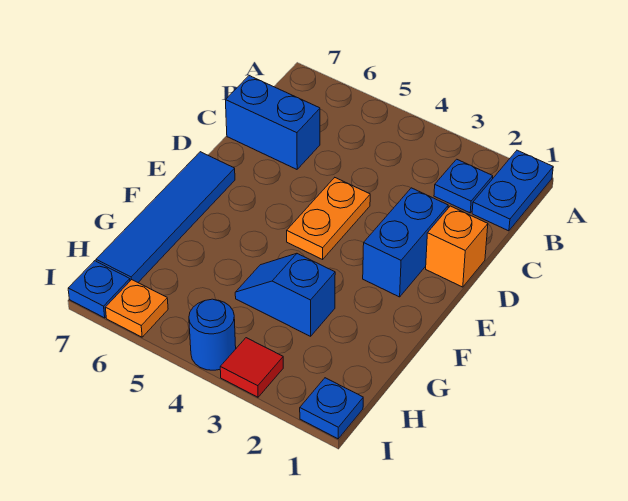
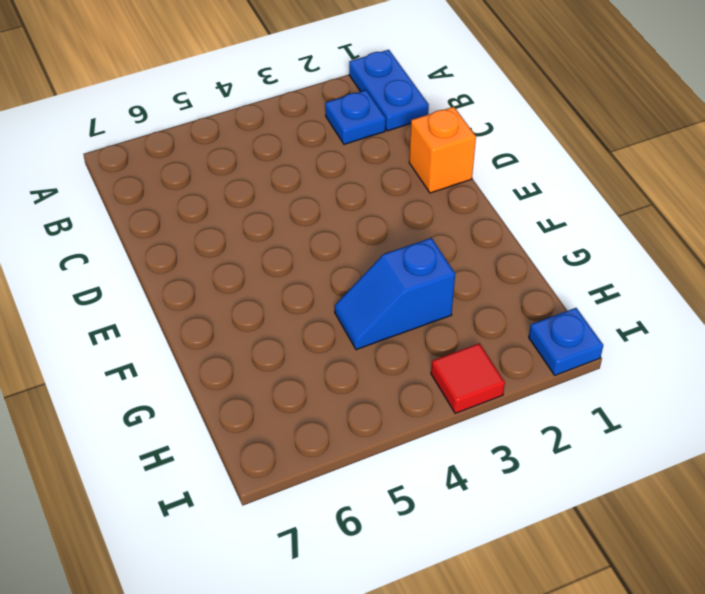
none -> blue 1x2 brick [226,76,320,169]
none -> blue 1x2 brick [363,188,448,297]
none -> orange 1x2 plate [287,178,370,259]

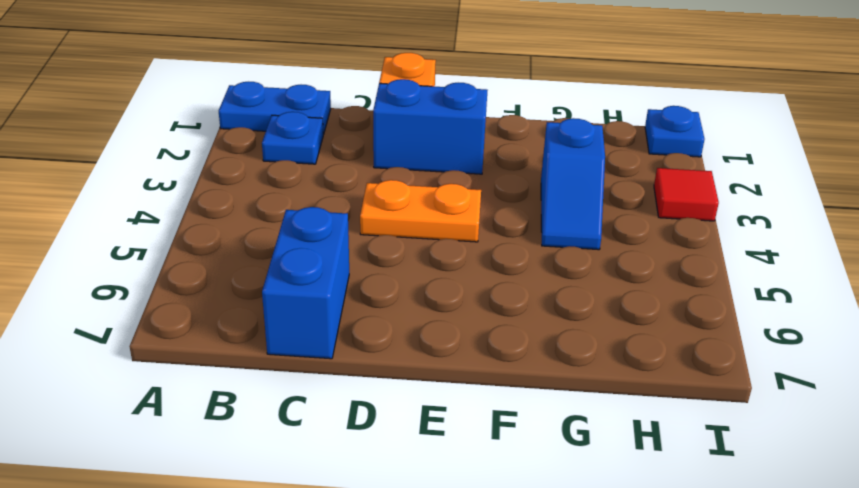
none -> blue 1x4 tile [96,152,235,282]
none -> blue 1x1 round brick [189,299,236,370]
none -> orange 1x1 plate [105,280,168,337]

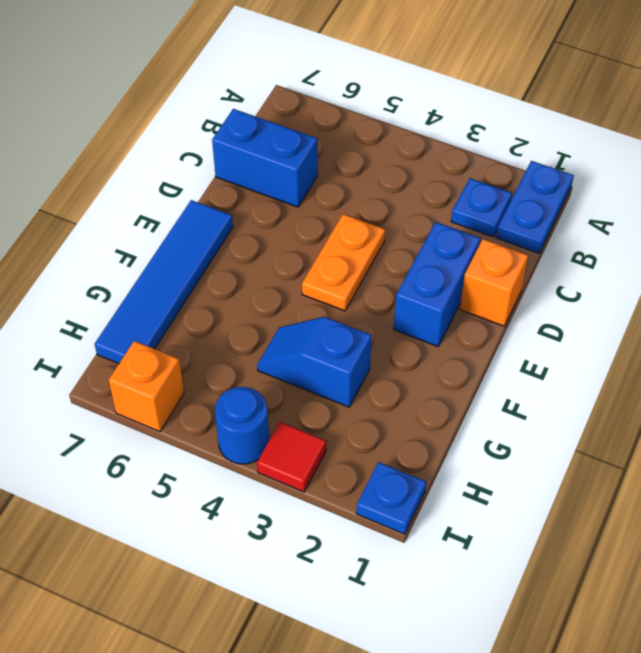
orange 1x1 brick [109,341,184,432] -> orange 1x1 plate [105,280,168,337]
none -> blue 1x1 plate [68,261,130,318]

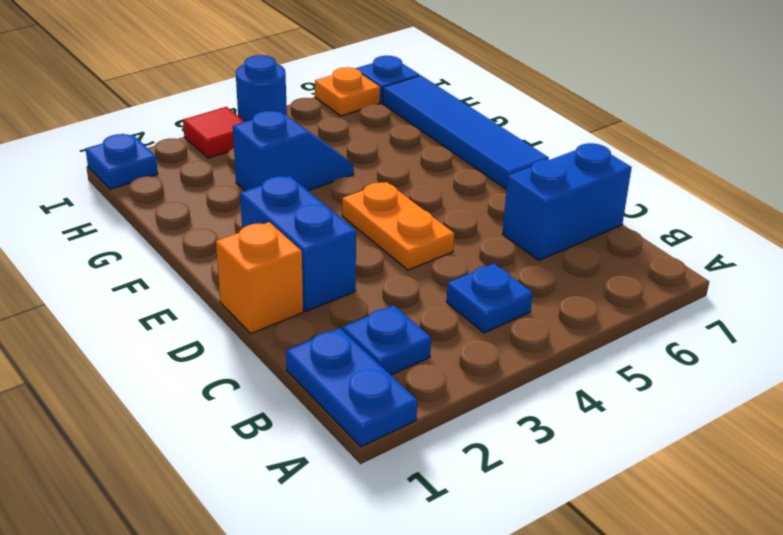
blue 1x1 plate [447,264,533,333] -> none

